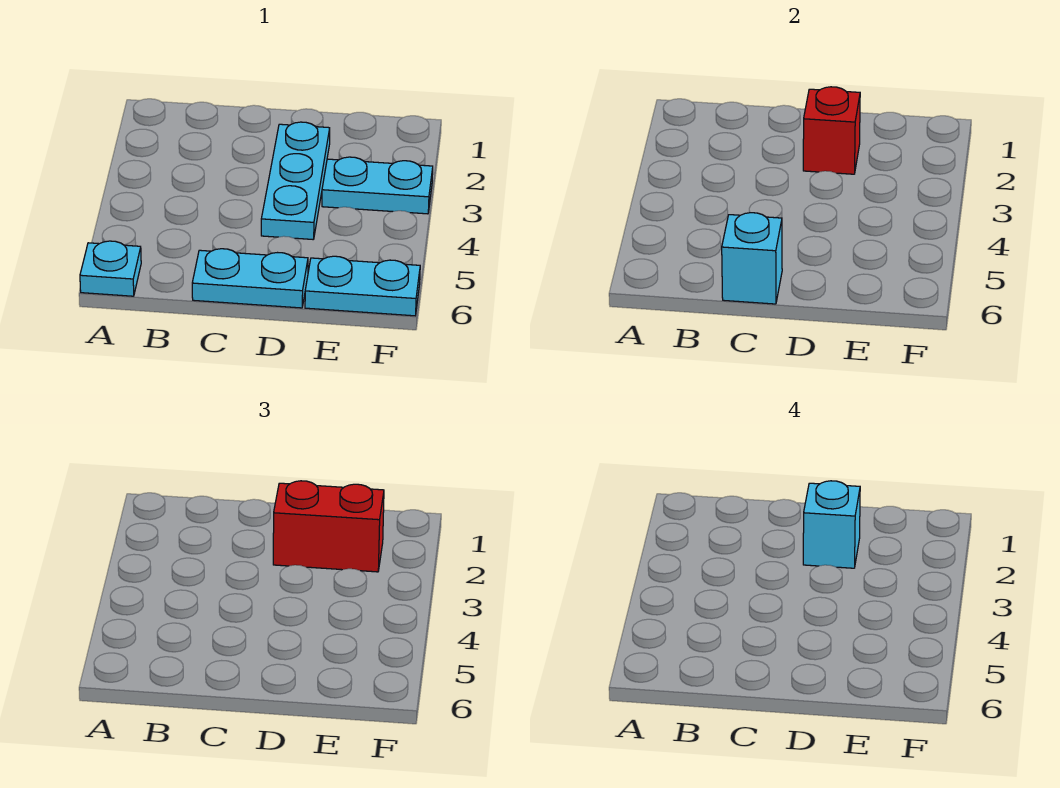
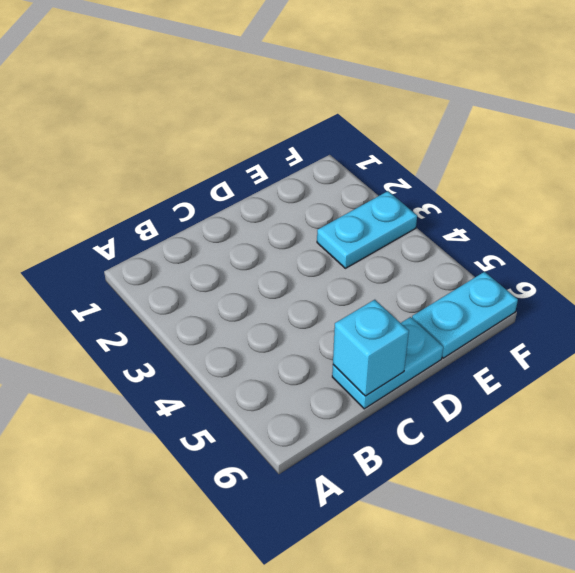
none -> cyan 1x1 plate [80,241,141,296]
none -> cyan 1x3 plate [261,122,330,239]

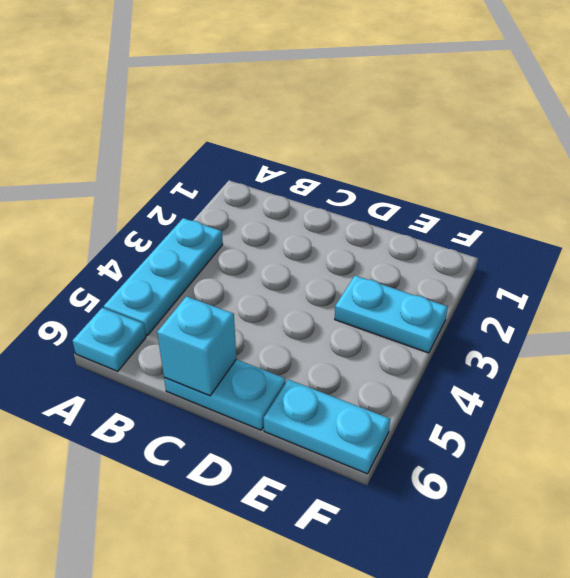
cyan 1x3 plate [104,218,223,336] -> cyan 1x3 plate moved to [261,122,330,239]
none -> red 1x1 brick [803,87,860,174]
none -> red 1x2 brick [273,481,384,572]

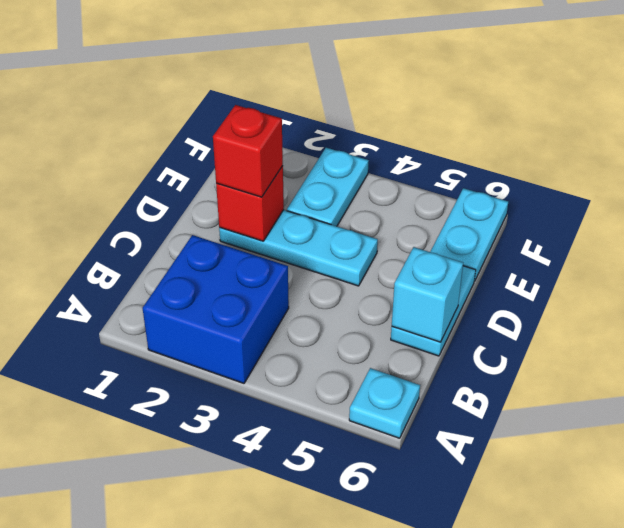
blue 2x2 brick [143,235,289,383] -> none
red 1x1 brick [213,105,283,197] -> red 1x2 brick [273,481,384,572]
none -> cyan 1x1 brick [803,481,860,568]

